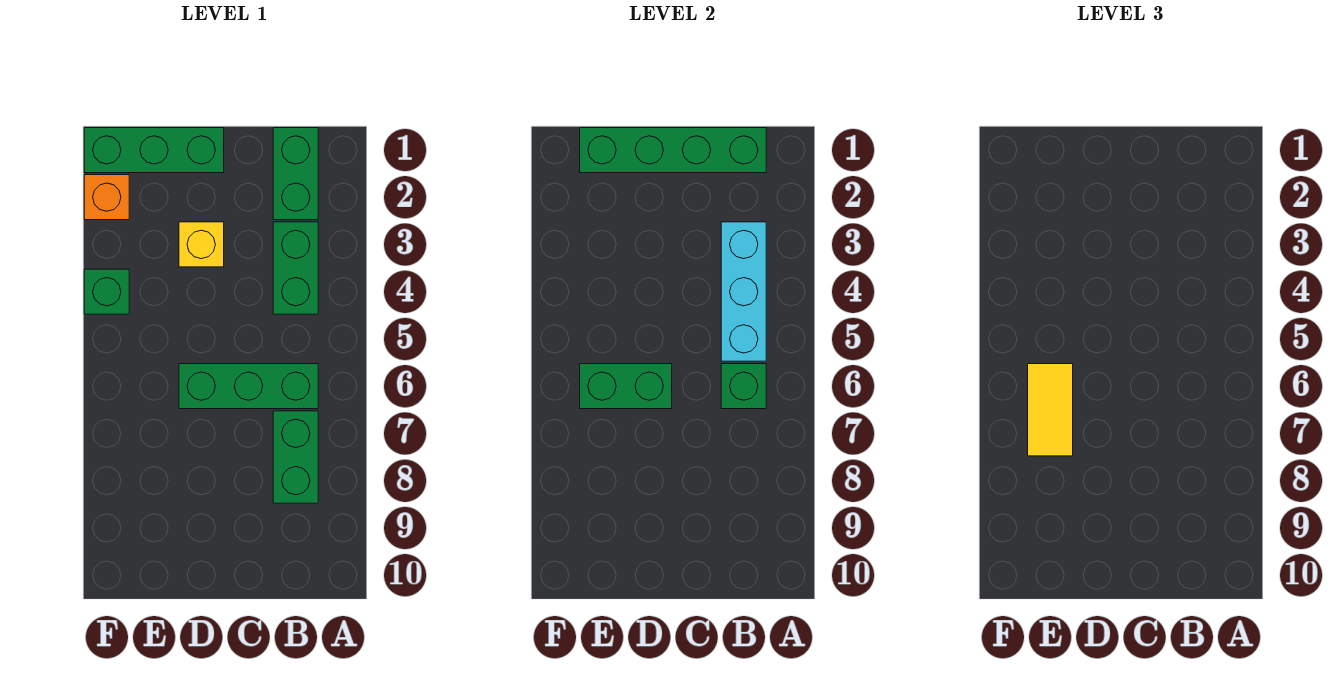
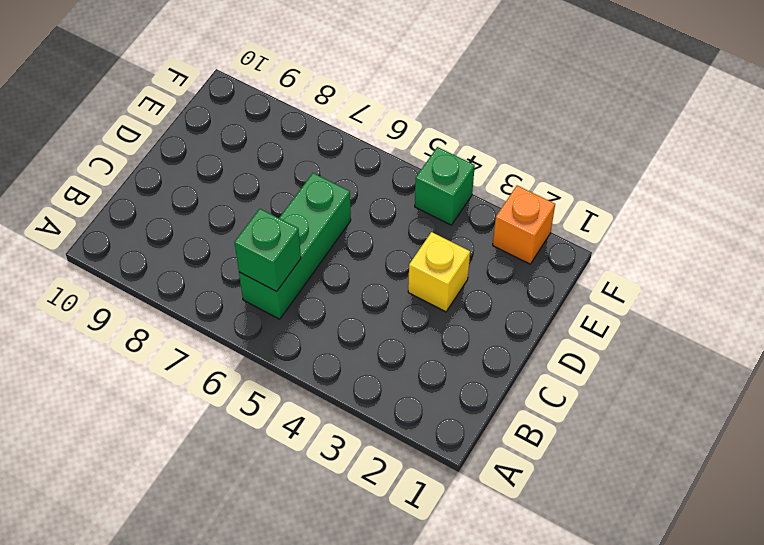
none -> green 1x2 brick [273,128,318,220]
none -> green 1x2 brick [273,222,318,314]
none -> green 1x2 brick [273,411,318,503]

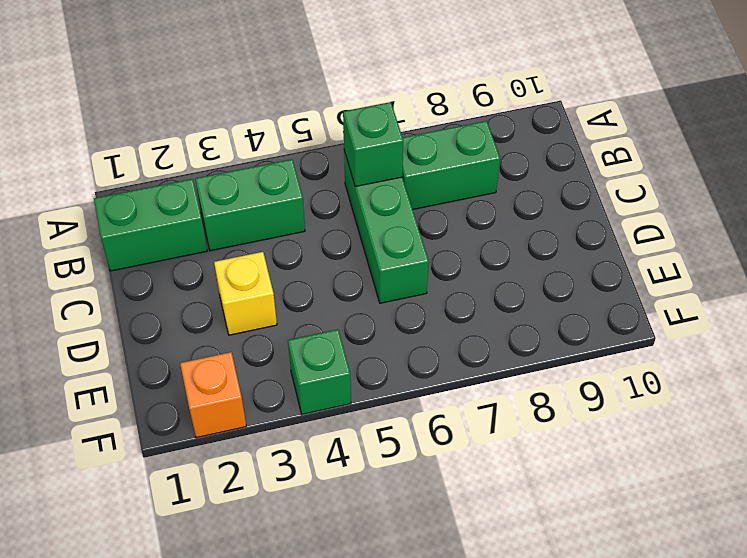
none -> green 1x3 brick [84,128,224,173]
none -> green 1x4 brick [580,128,766,173]
none -> cyan 1x3 brick [721,222,766,361]

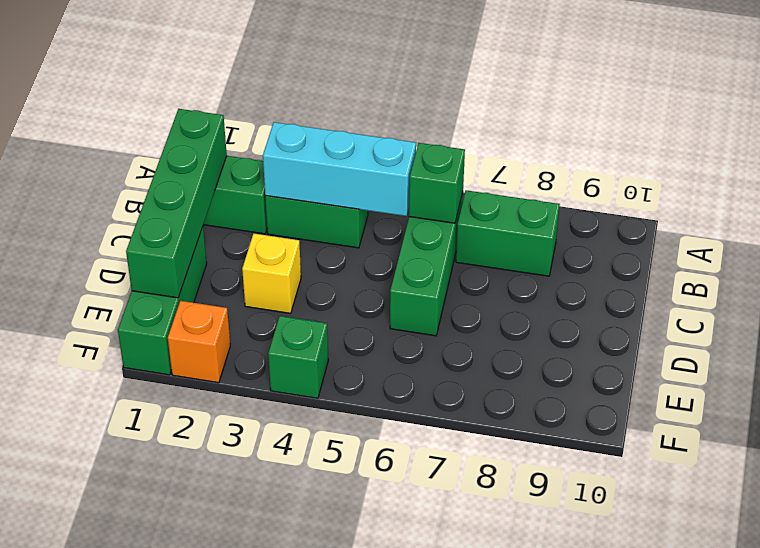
none -> green 1x2 brick [580,364,672,409]
none -> yellow 1x2 tile [1028,364,1073,456]

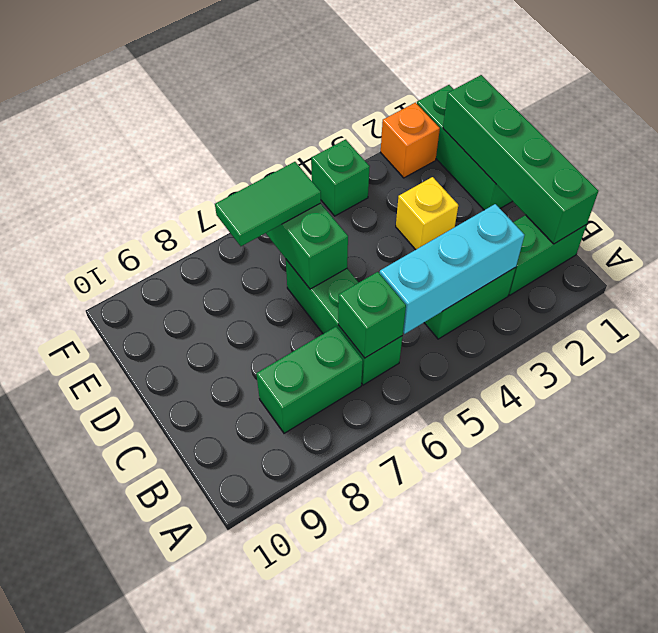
green 1x2 tile [215,162,321,246] -> yellow 1x2 tile [1028,364,1073,456]

